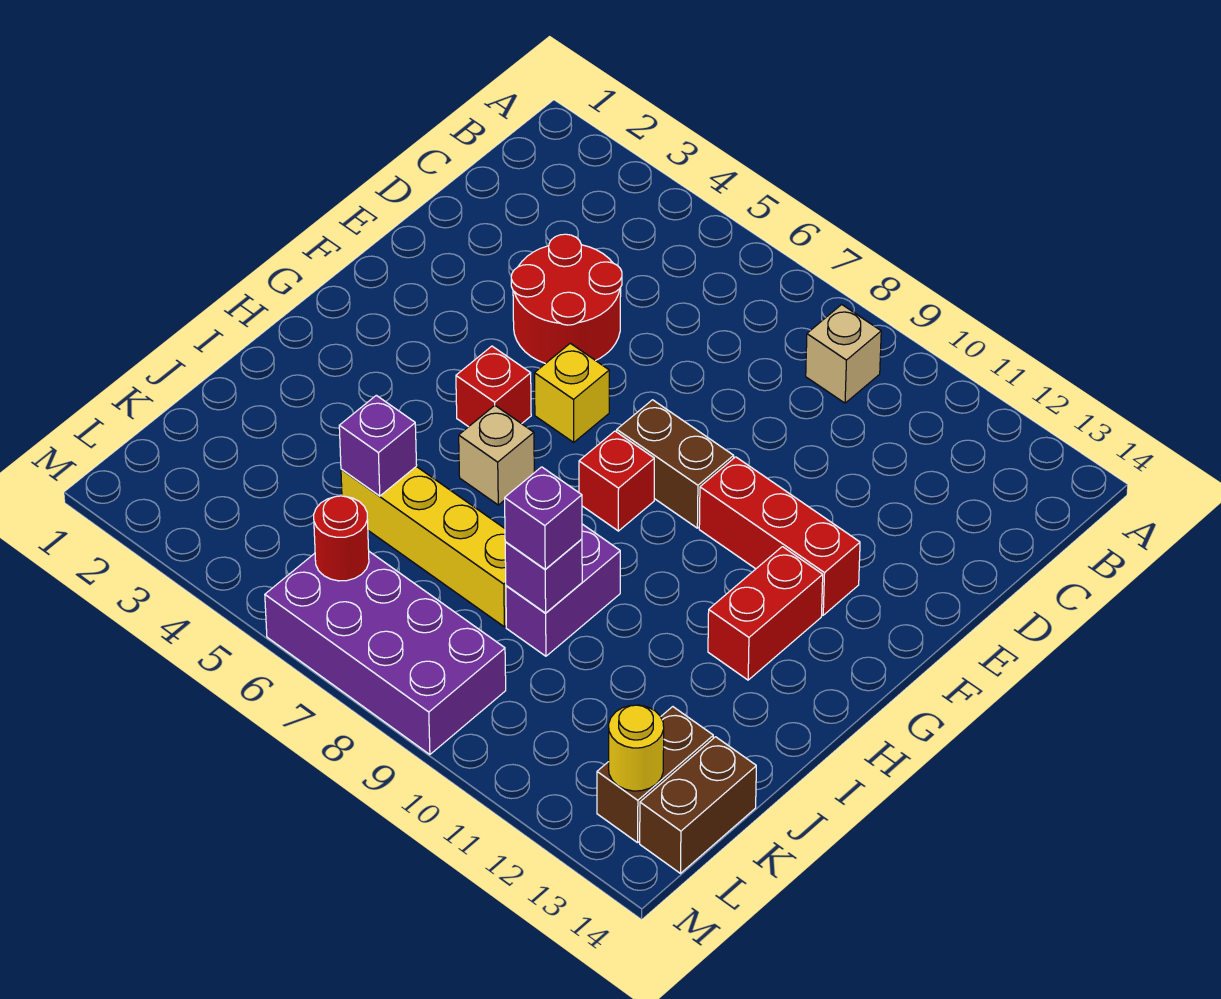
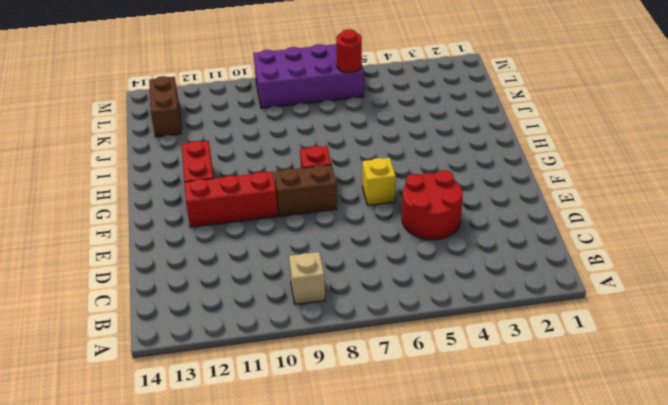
none -> red 1x1 brick [456,346,531,427]
none -> tan 1x1 brick [459,405,534,505]
none -> purple 1x2 brick [506,524,620,656]

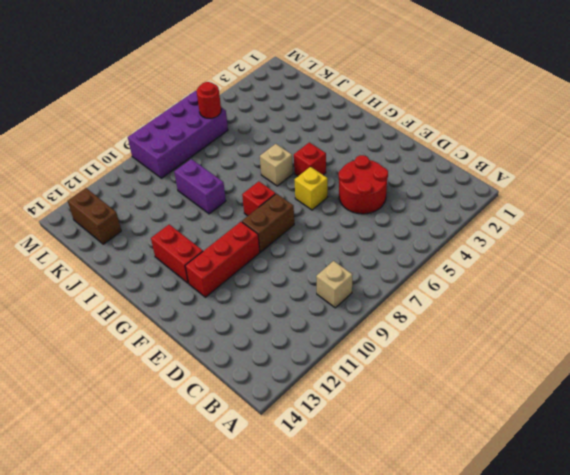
none -> yellow 1x4 brick [341,466,506,627]
none -> brown 1x2 brick [640,737,756,873]
none -> purple 1x1 brick [339,395,417,496]

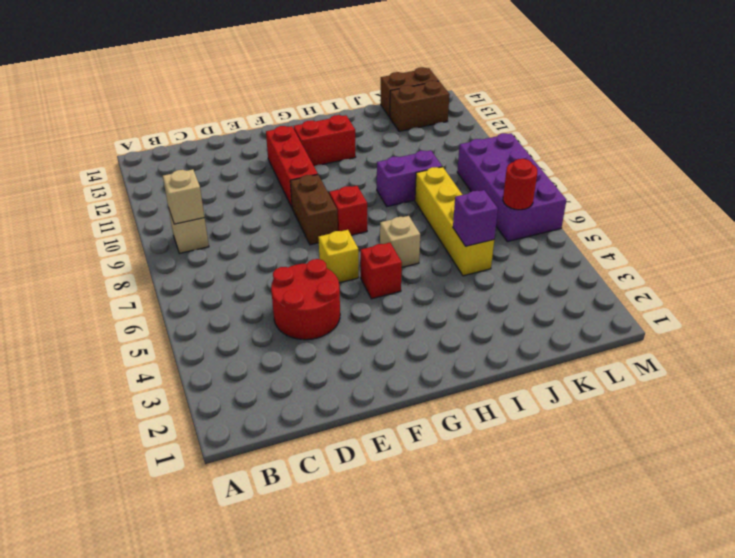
tan 1x1 brick [163,169,205,224] -> none
none -> purple 1x1 brick [505,539,582,613]
none -> yellow 1x1 round brick [609,705,664,791]
none -> purple 1x1 brick [505,467,582,569]

